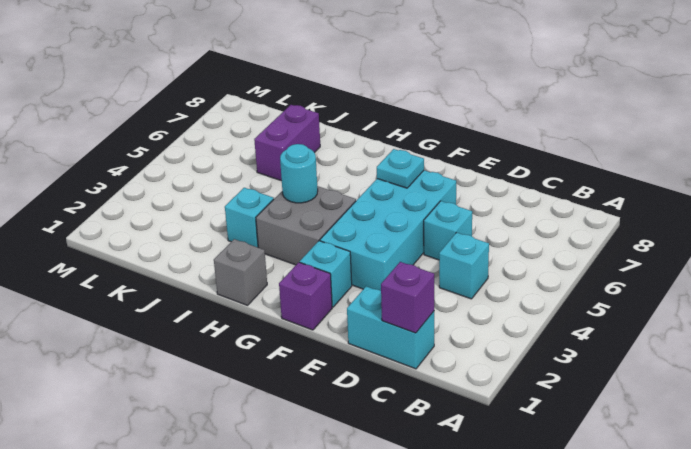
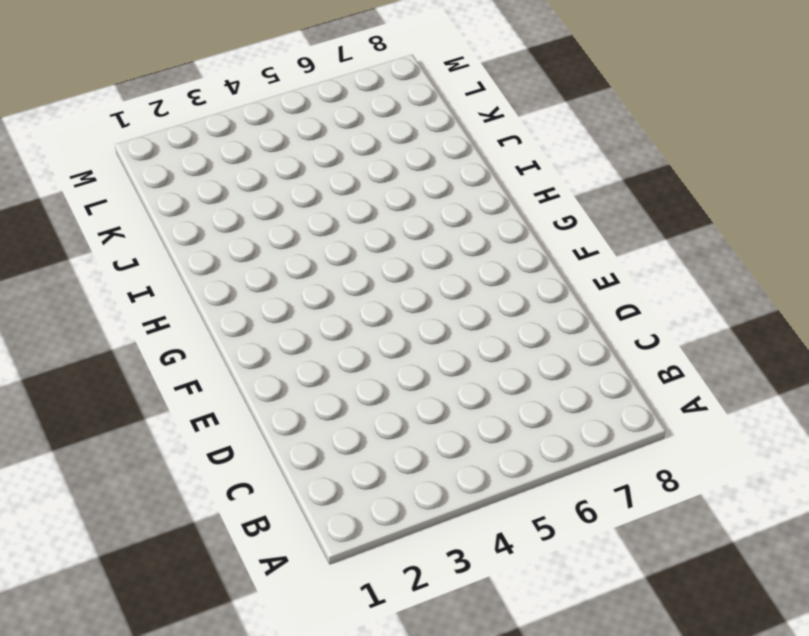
none -> cyan 1x2 brick [347,286,434,369]
none -> cyan 1x1 brick [439,233,489,299]
none -> cyan 1x1 brick [424,201,472,260]

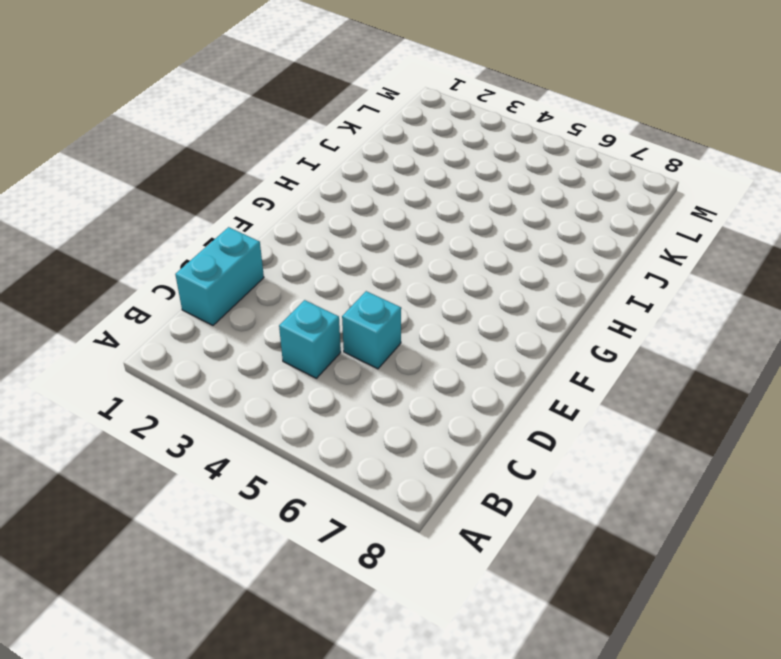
none -> cyan 2x4 brick [320,170,456,291]
none -> purple 1x1 brick [279,262,332,330]
none -> cyan 1x1 brick [300,241,352,307]

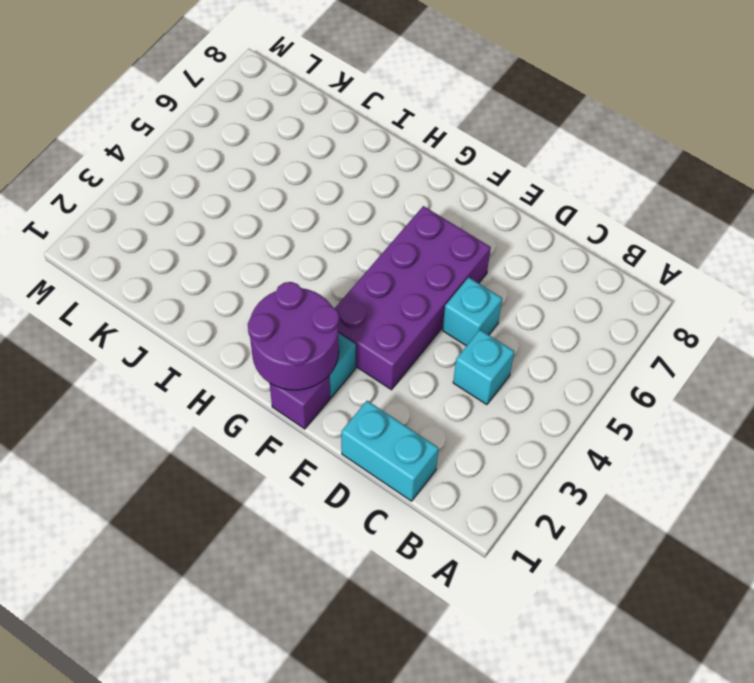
purple 2x4 brick [335,206,491,390] -> cyan 2x4 brick [320,170,456,291]
purple 2x2 round brick [248,282,339,390] -> none
none -> grey 2x2 brick [256,186,356,265]
none -> grey 1x1 brick [214,239,267,305]
none -> cyan 1x1 brick [225,188,274,247]

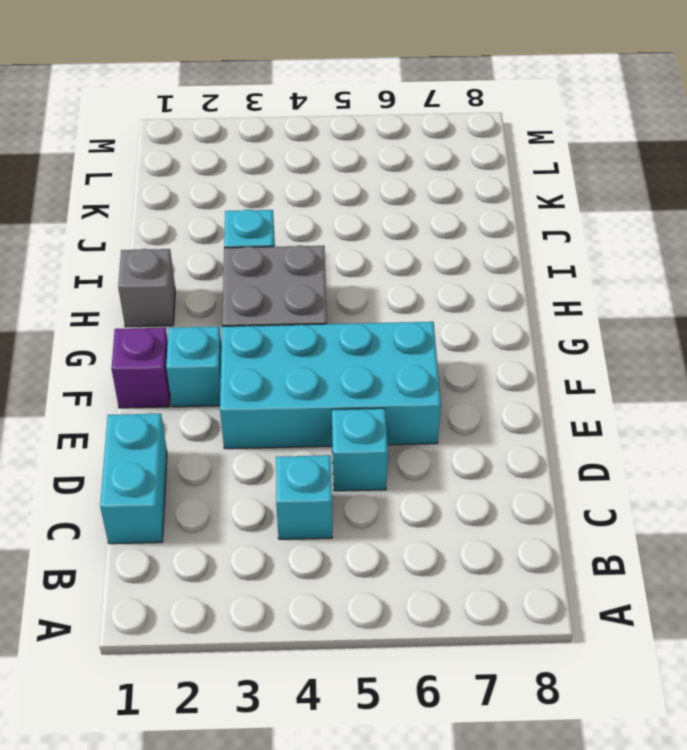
none -> purple 1x2 brick [254,105,320,181]
none -> purple 1x1 brick [381,262,434,333]
none -> cyan 1x1 plate [377,149,424,188]

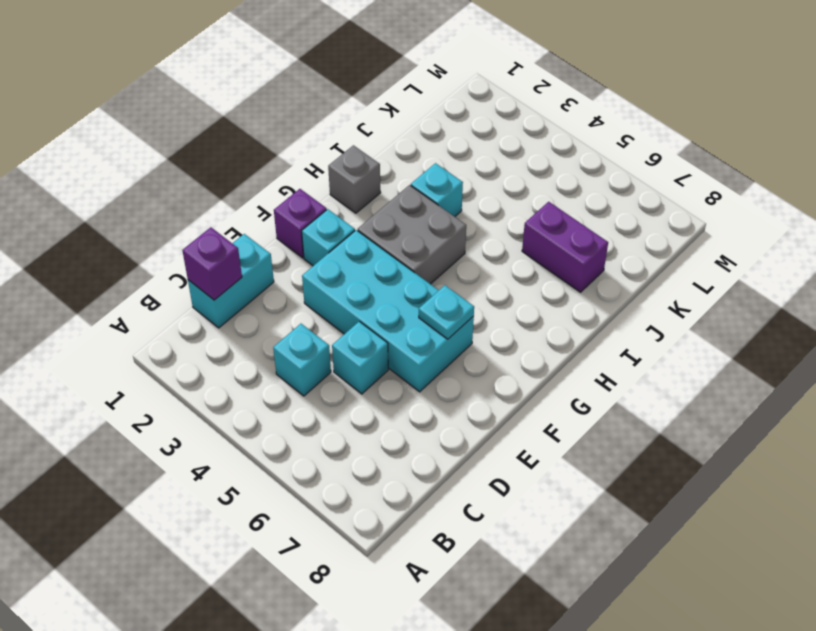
none -> cyan 1x1 round brick [280,144,318,203]

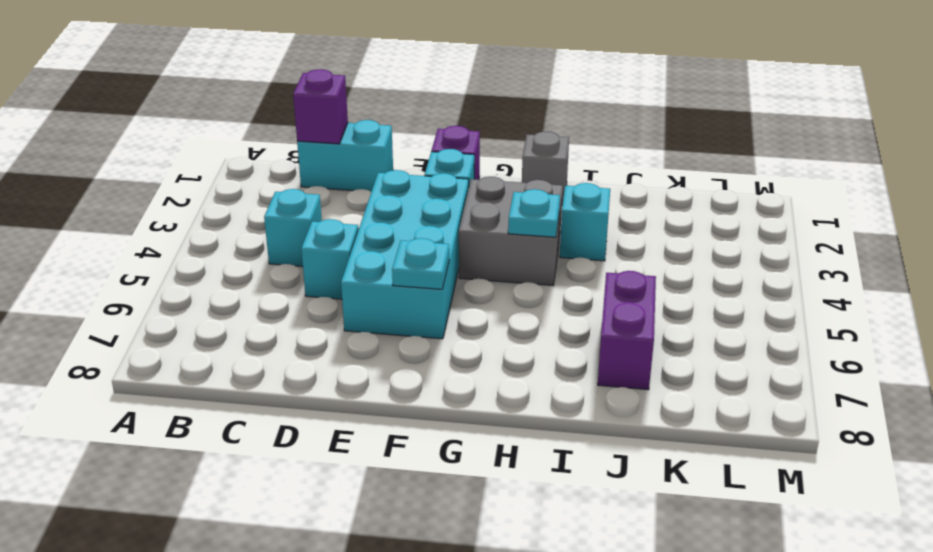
cyan 1x1 plate [508,189,560,237] -> cyan 1x1 round brick [280,144,318,203]

